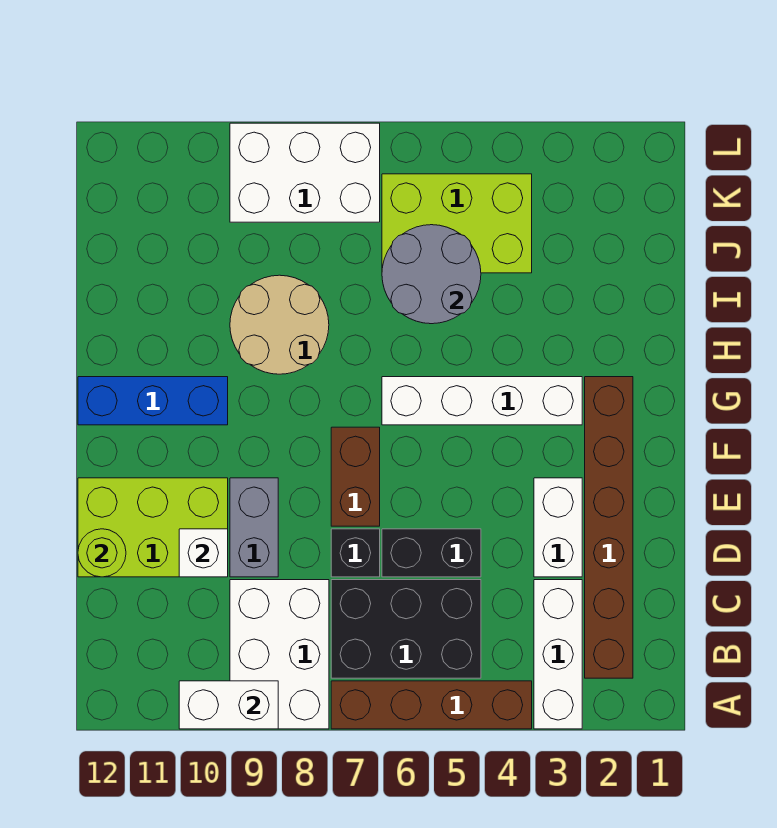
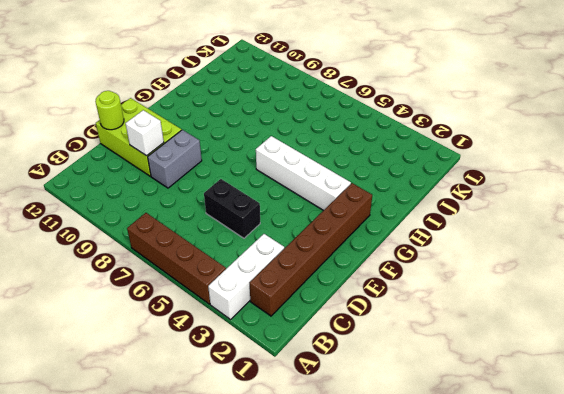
none -> white 2x3 brick [230,580,329,729]
none -> black 2x3 brick [331,580,481,678]
none -> white 1x2 brick [534,478,582,577]

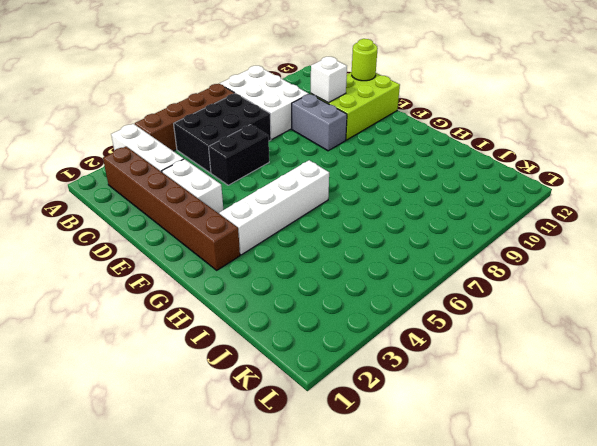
none -> black 1x1 brick [331,529,380,577]
none -> brown 1x2 brick [331,427,380,526]
none -> blue 1x3 brick [78,377,228,425]

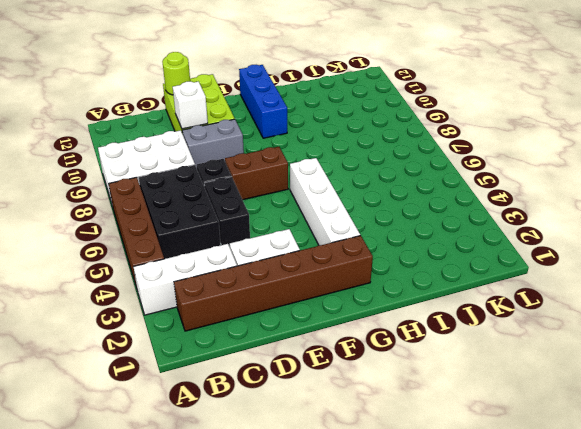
none -> tan 2x2 round brick [230,275,329,374]
none -> lime 2x3 brick [382,174,532,273]
none -> white 2x3 brick [230,123,380,222]

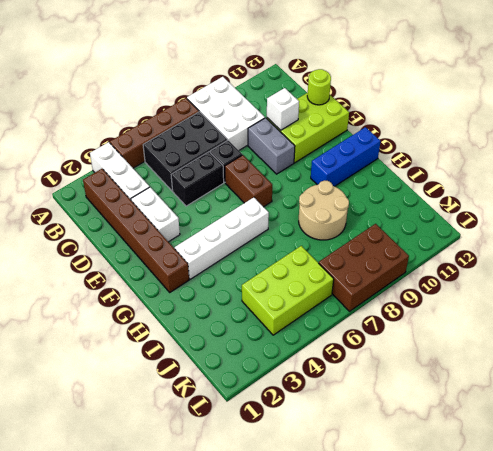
brown 2x3 brick [319,224,409,311] -> white 2x3 brick [230,123,380,222]
none -> white 1x2 brick [179,681,278,729]
none -> grey 2x2 round brick [382,225,481,324]

